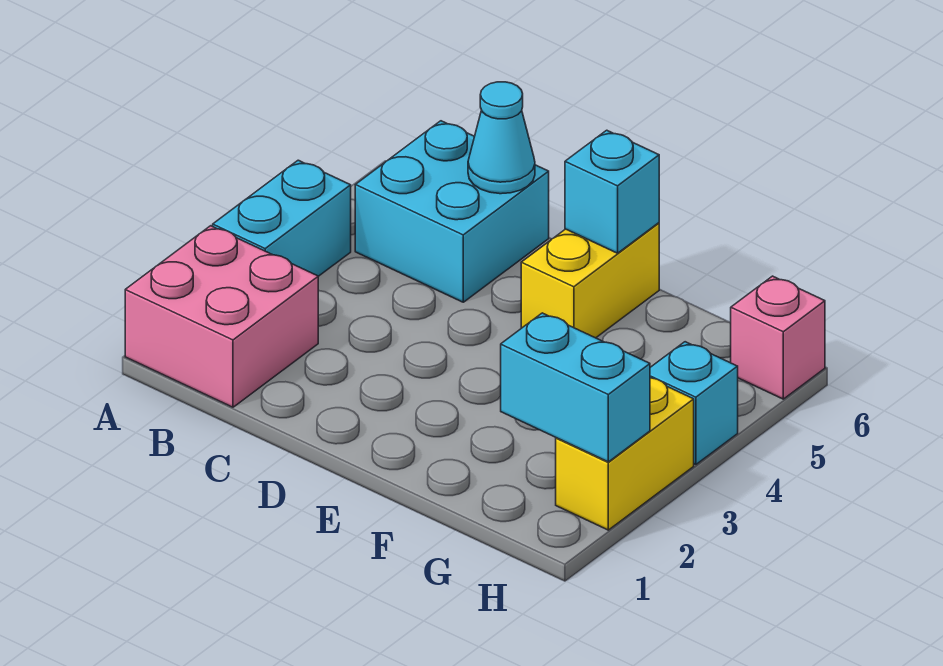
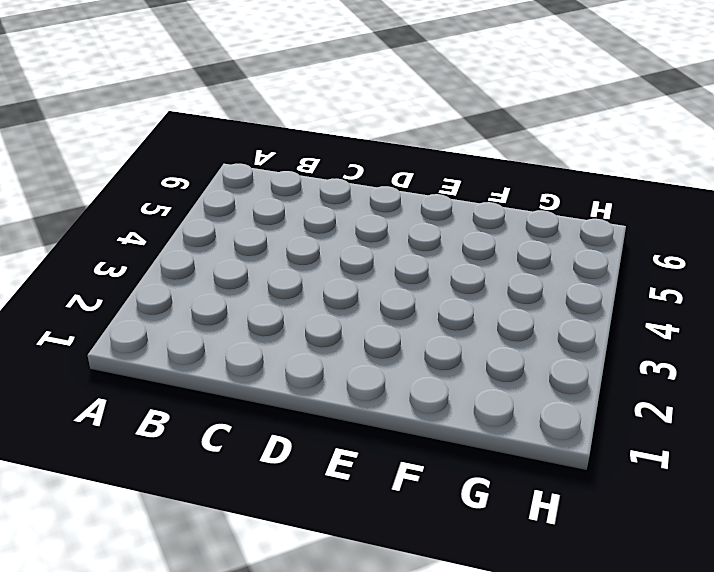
none -> pink 2x2 brick [125,226,318,407]
none -> cyan 1x2 brick [213,160,351,276]

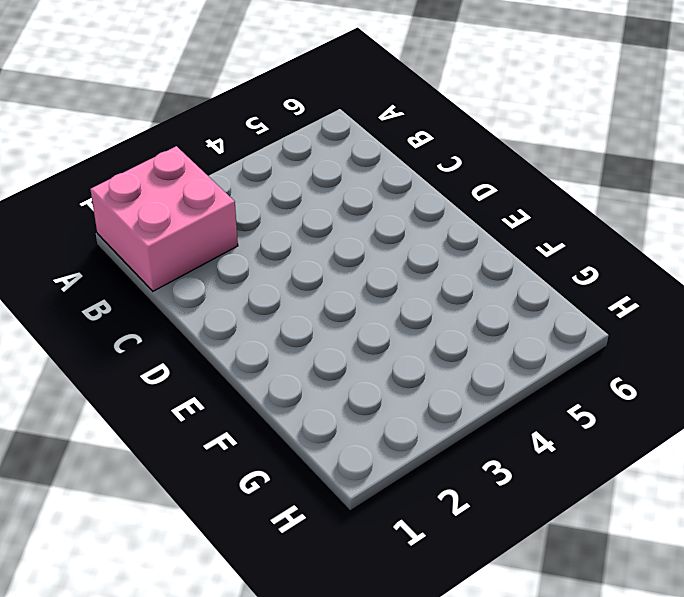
none -> cyan 1x2 brick [213,160,351,276]
none -> cyan 2x2 brick [355,121,549,302]

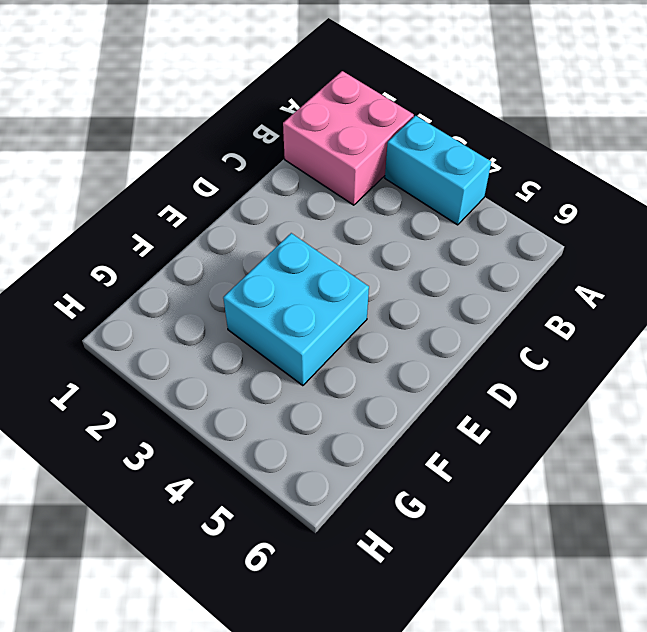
cyan 2x2 brick [223,233,369,386] -> cyan 2x2 brick moved to [355,121,549,302]
none -> yellow 1x2 brick [521,223,659,338]
none -> yellow 1x2 brick [556,378,694,530]

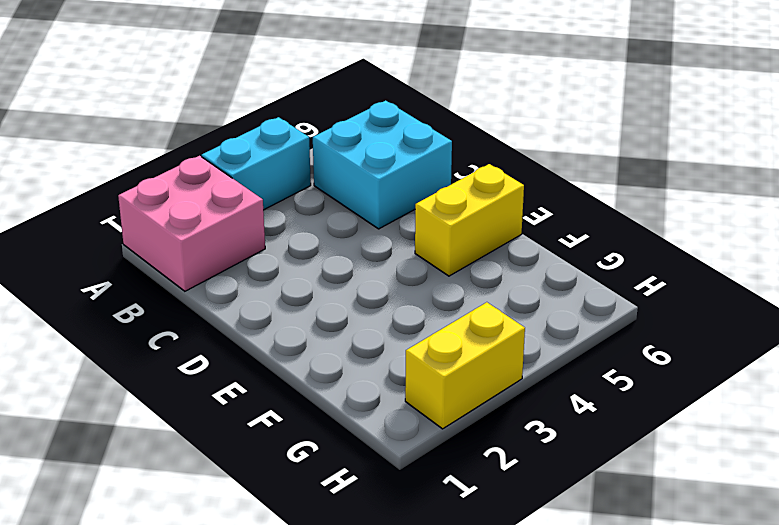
none -> cyan 1x1 brick [650,342,738,465]
none -> pink 1x1 brick [731,276,825,399]

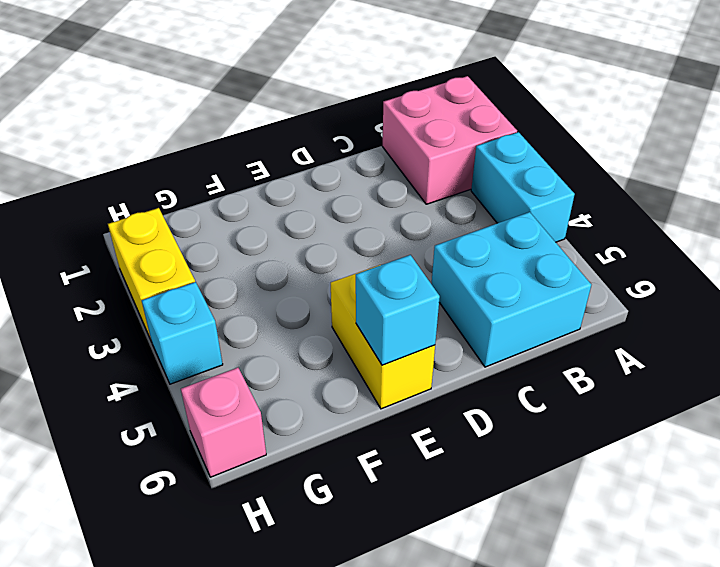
none -> cyan 1x1 cone [468,82,535,194]
none -> cyan 1x2 brick [501,313,650,462]

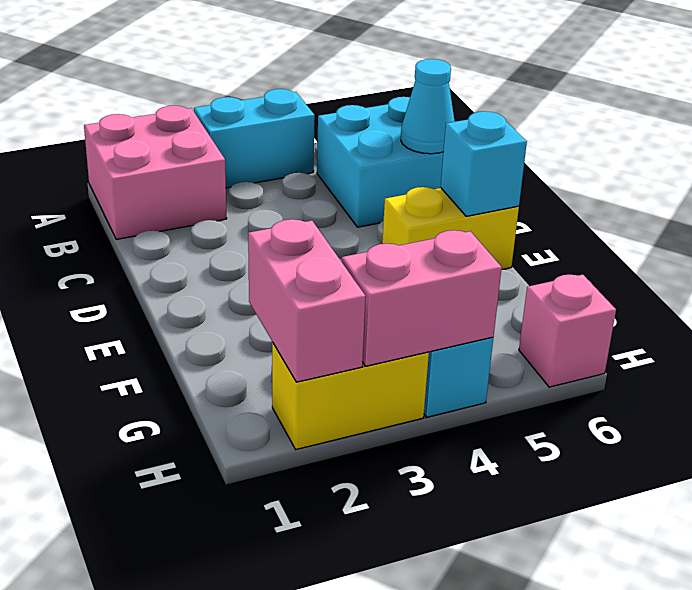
pink 1x2 brick [248,219,366,382] -> cyan 1x2 brick [501,313,650,462]
pink 1x2 brick [342,230,502,366] -> none

